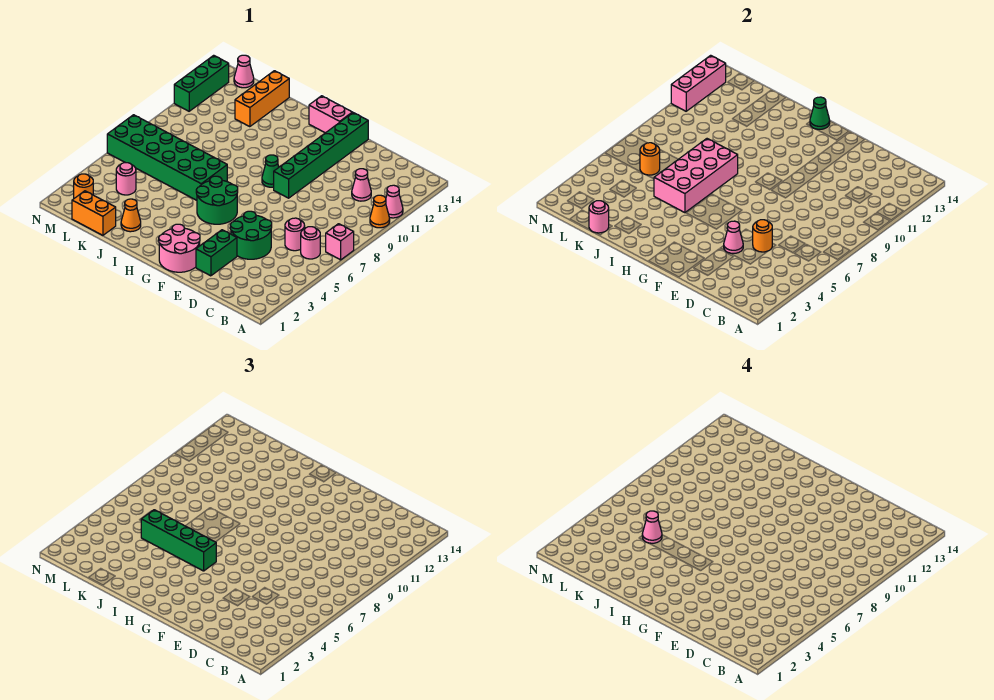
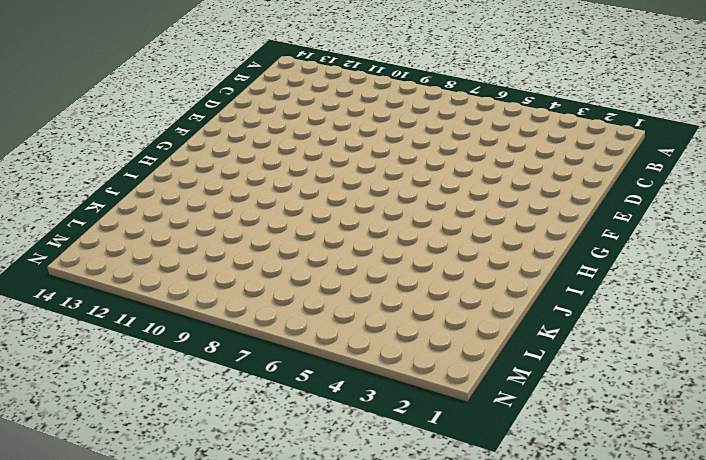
none -> pink 1x1 brick [326,224,354,260]
none -> orange 1x1 cone [370,195,390,228]
none -> pink 1x1 cone [386,185,403,218]
none -> pink 1x1 round brick [301,227,320,259]

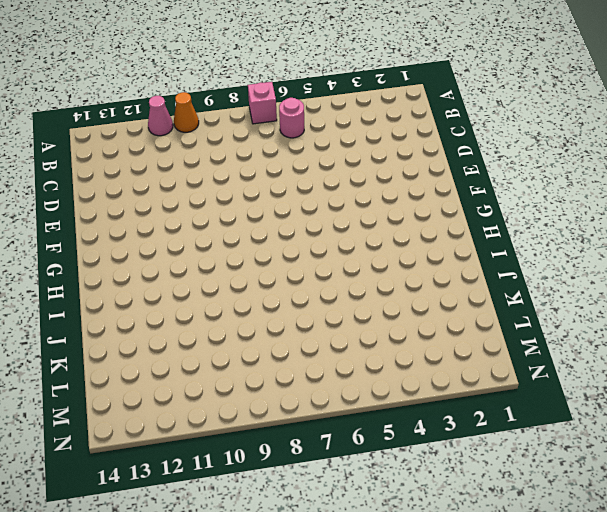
none -> pink 1x1 round brick [285,218,305,251]
none -> pink 1x1 cone [352,169,371,201]
none -> green 2x2 round brick [230,211,272,259]
none -> green 1x2 brick [196,230,237,276]

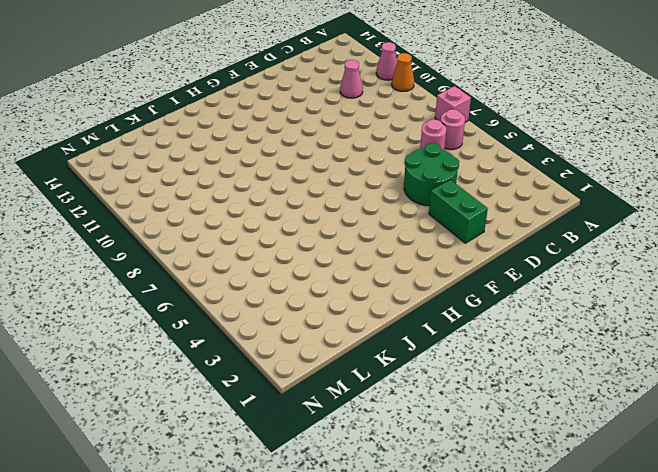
none -> pink 2x2 round brick [159,224,200,272]
none -> green 1x6 brick [274,113,368,198]
none -> green 2x2 round brick [196,176,238,224]
none -> green 1x1 cone [262,155,279,187]

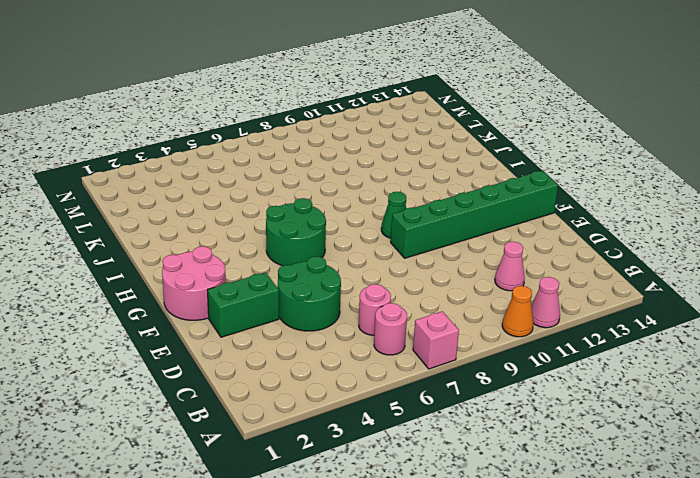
none -> pink 1x2 brick [309,96,352,133]
none -> green 2x6 brick [107,115,227,200]
none -> orange 1x1 cone [121,199,141,232]
none -> orange 1x2 brick [72,191,116,236]

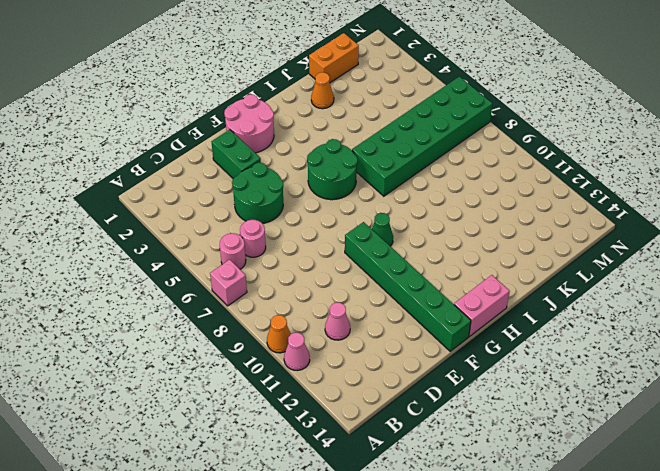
none -> orange 1x3 brick [235,71,289,127]
none -> pink 1x1 round brick [116,163,136,195]
none -> orange 1x1 round brick [74,174,93,198]
none -> pink 1x1 cone [234,55,254,88]

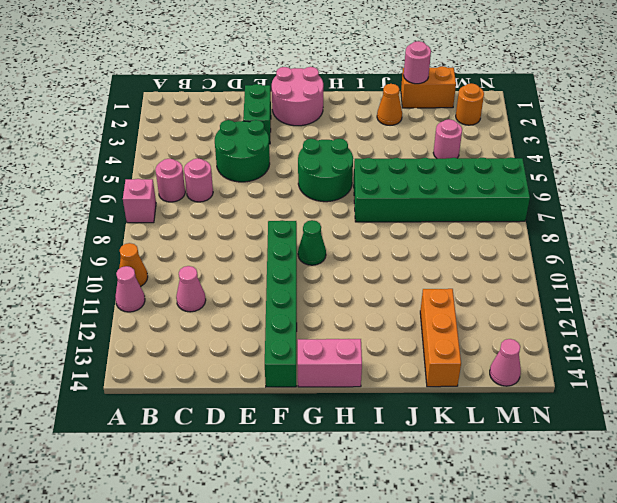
none -> green 1x3 brick [174,55,229,111]
none -> orange 1x1 round brick [753,220,772,252]
none -> pink 1x1 cone [724,221,743,253]
none -> green 1x1 cone [810,97,830,129]

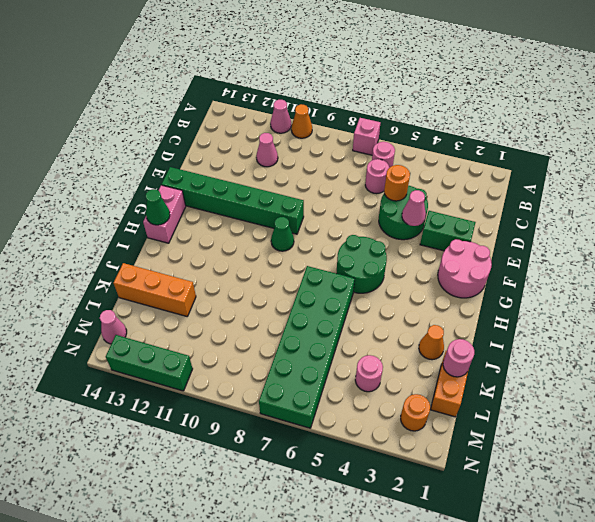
none -> pink 2x4 brick [654,139,738,213]
none -> orange 1x1 round brick [640,143,660,175]
none -> pink 1x3 brick [671,55,726,111]
none -> green 1x4 brick [141,510,216,571]

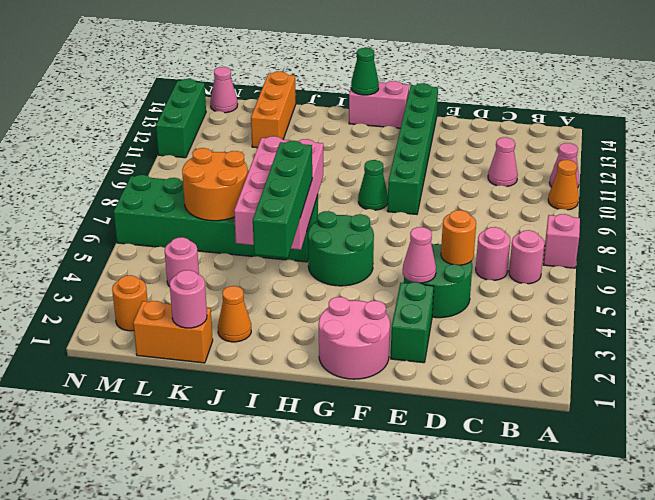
green 1x4 brick [253,141,312,258] -> green 1x4 brick turned to [141,510,216,571]
orange 2x2 round brick [182,148,247,221] -> orange 1x1 round brick [640,143,660,175]
none -> pink 1x3 brick [671,55,726,111]
none -> pink 1x1 cone [642,511,662,543]

